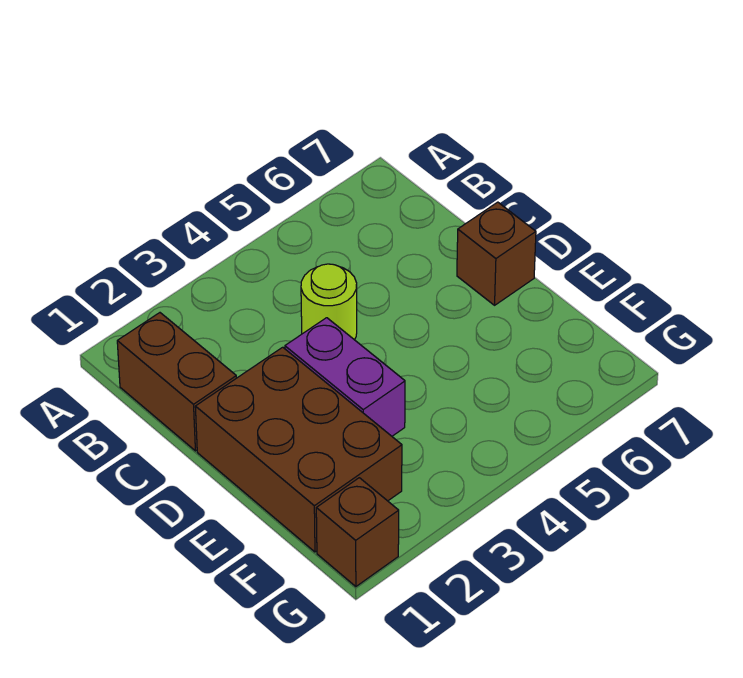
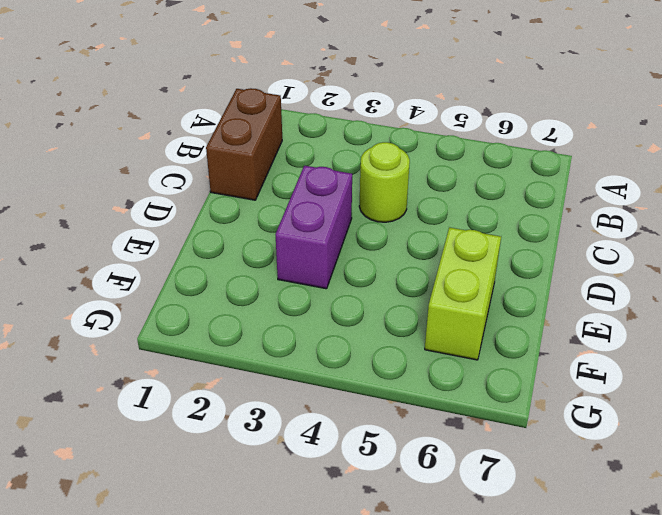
lime 1x2 brick [425,227,501,360] -> none
none -> brown 2x3 brick [195,347,402,552]
none -> brown 1x1 brick [457,202,536,305]

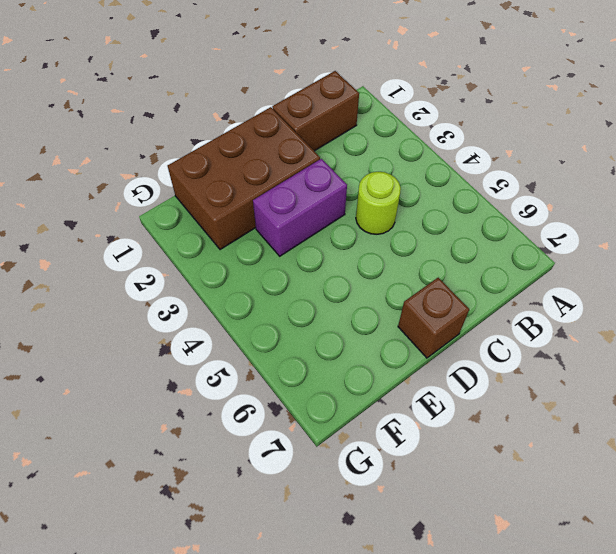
none -> brown 1x1 brick [316,478,399,587]

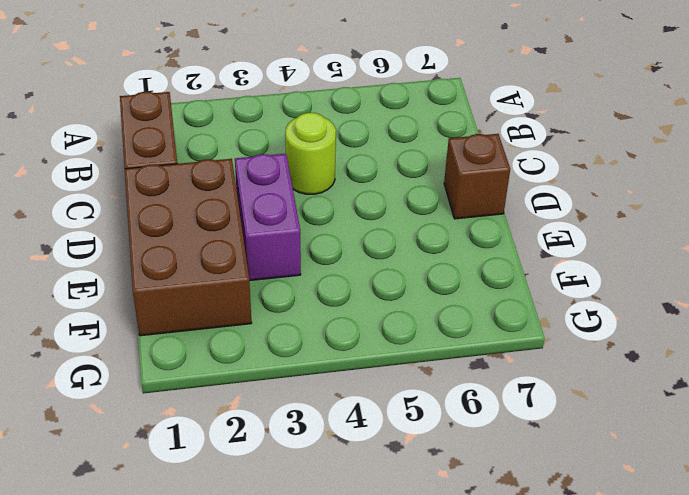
none -> brown 1x1 brick [316,478,399,587]

